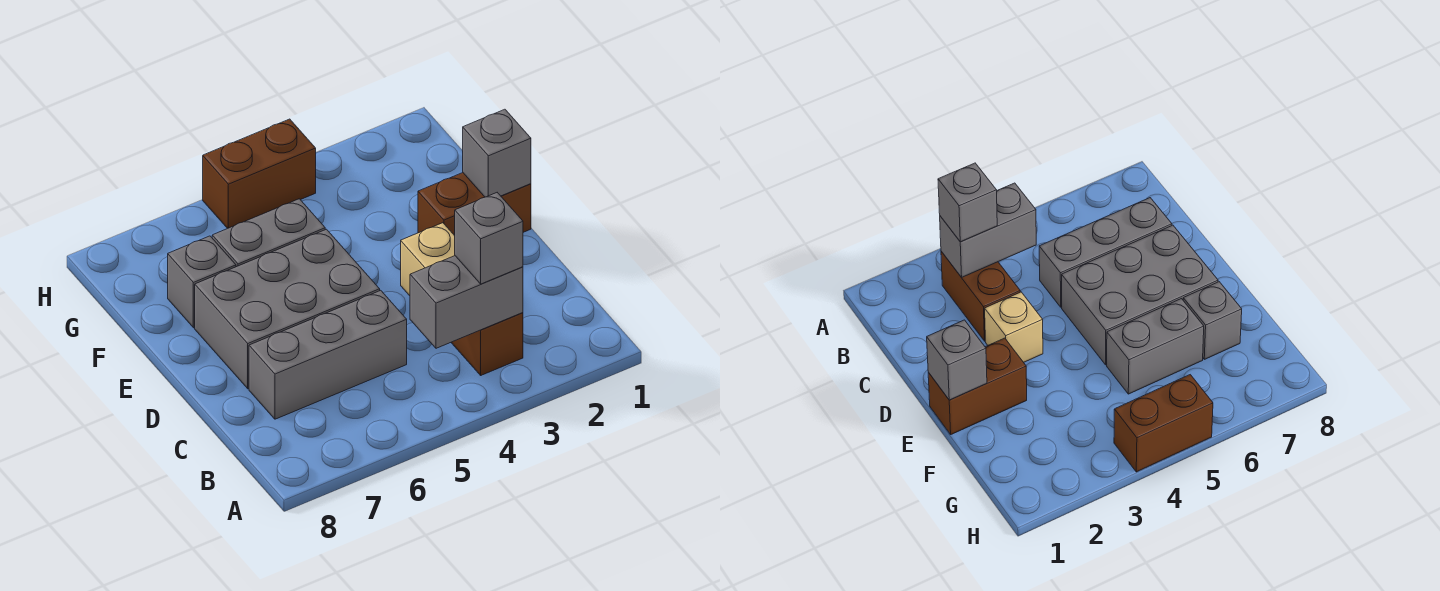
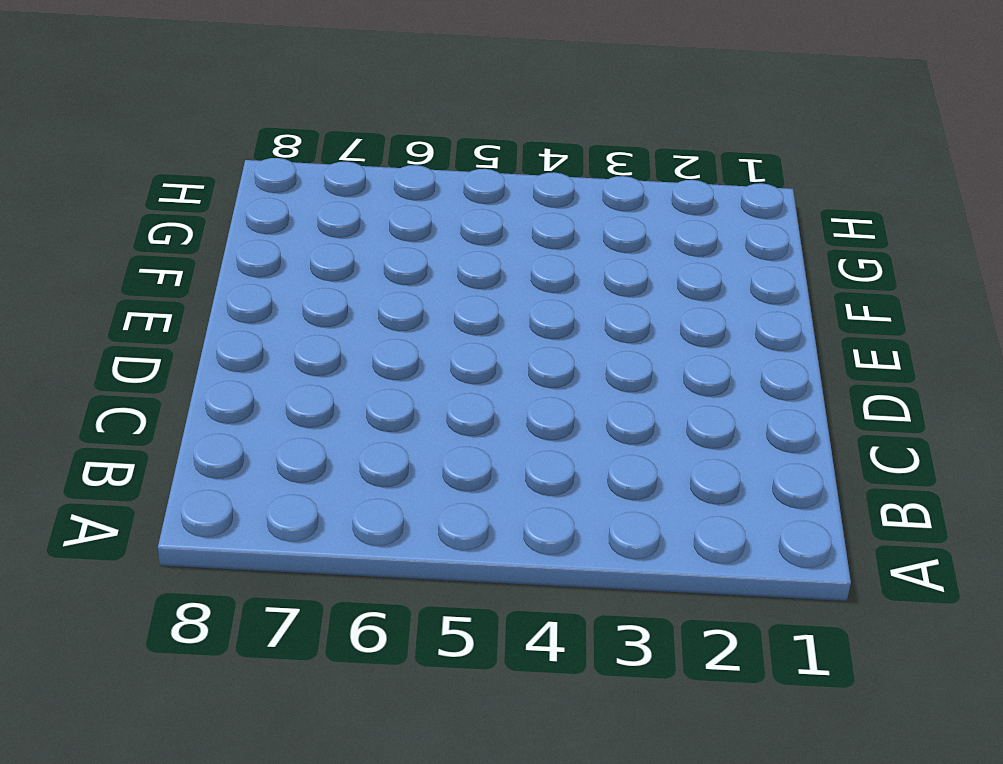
none -> brown 1x2 brick [451,313,523,375]
none -> grey 1x3 brick [249,290,407,419]

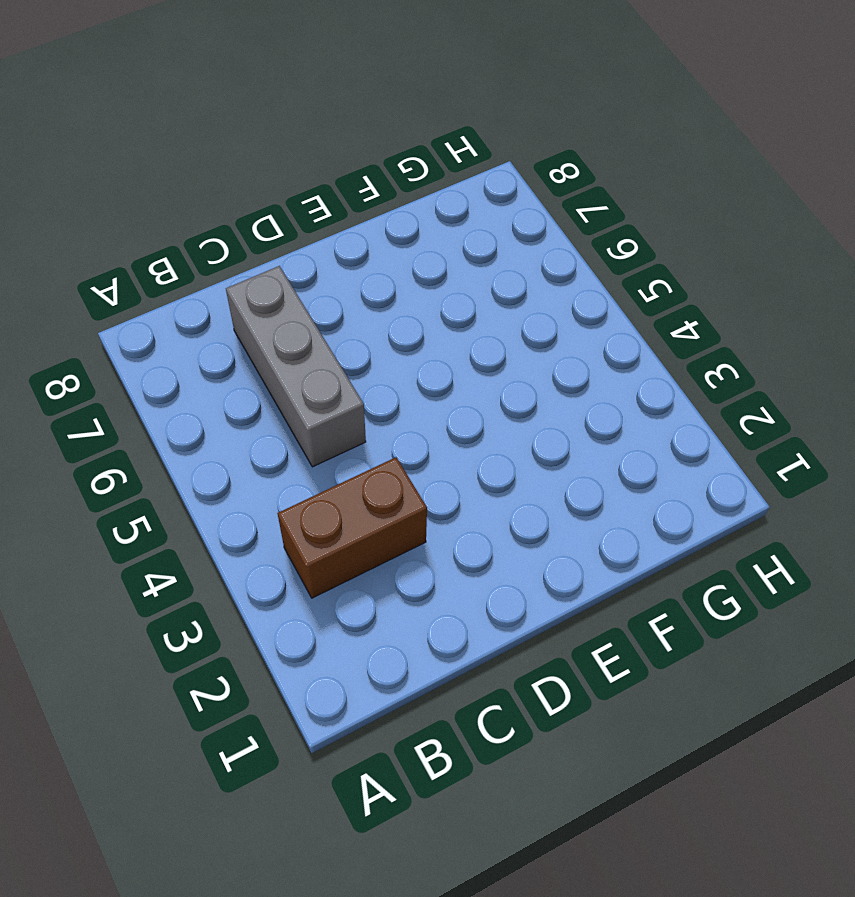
none -> tan 1x1 brick [401,223,455,296]
none -> grey 2x3 brick [195,229,380,389]

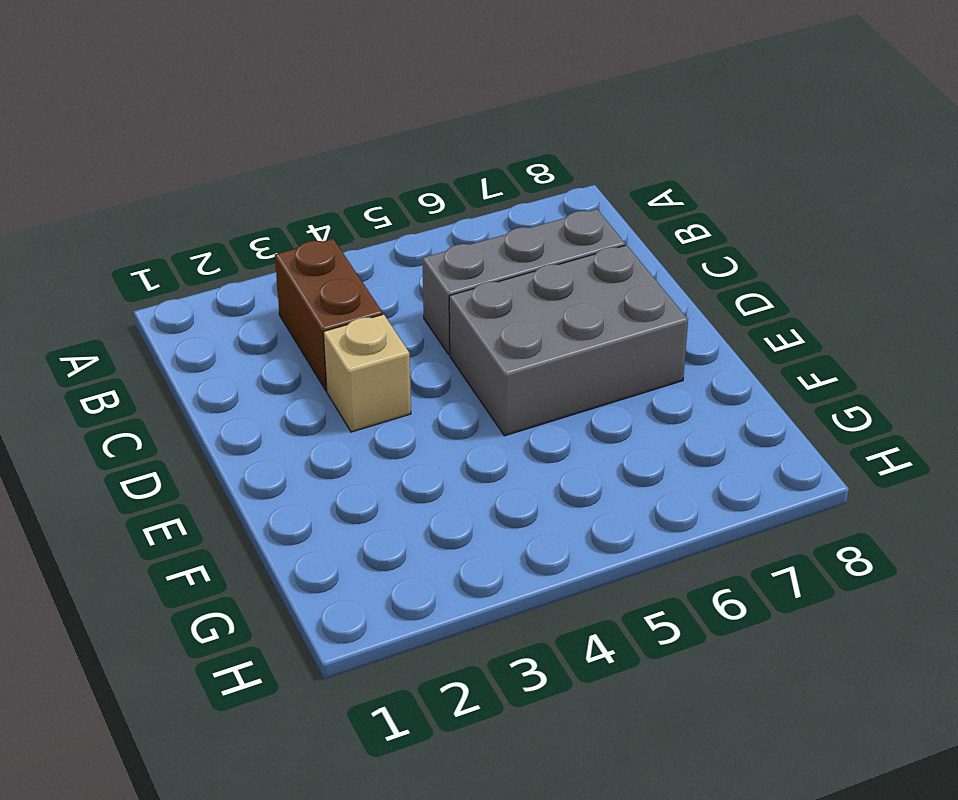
none -> brown 1x2 brick [418,173,531,236]
none -> grey 1x2 brick [212,199,325,267]

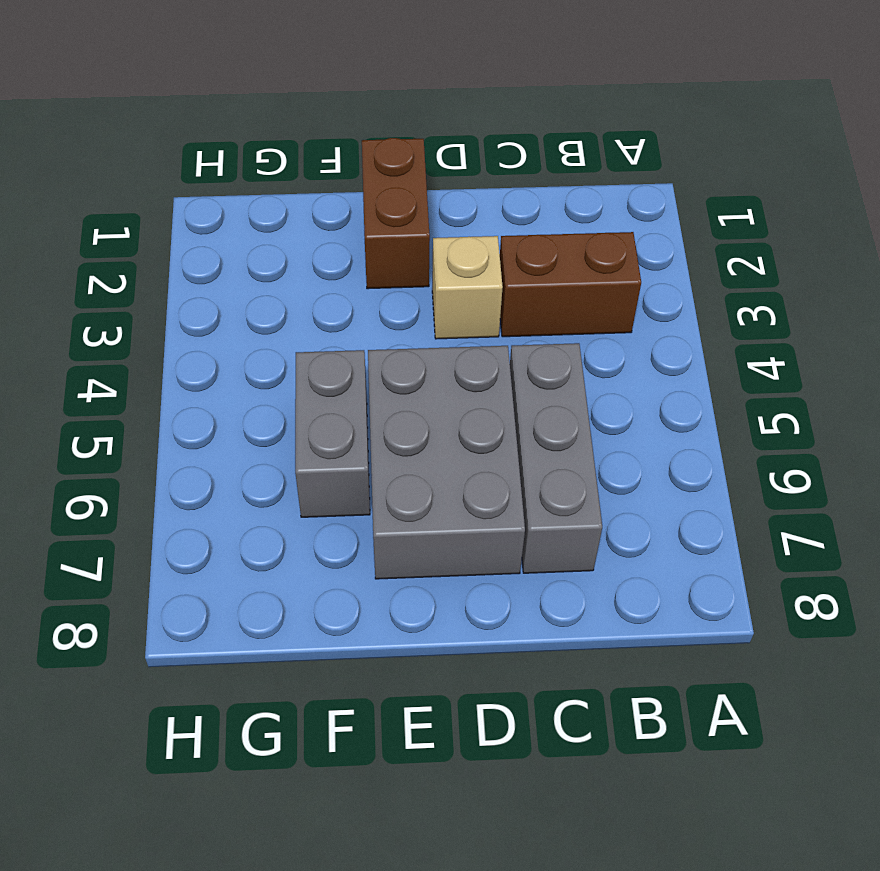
none -> grey 1x1 brick [168,236,236,328]
none -> brown 1x2 brick [203,119,316,228]

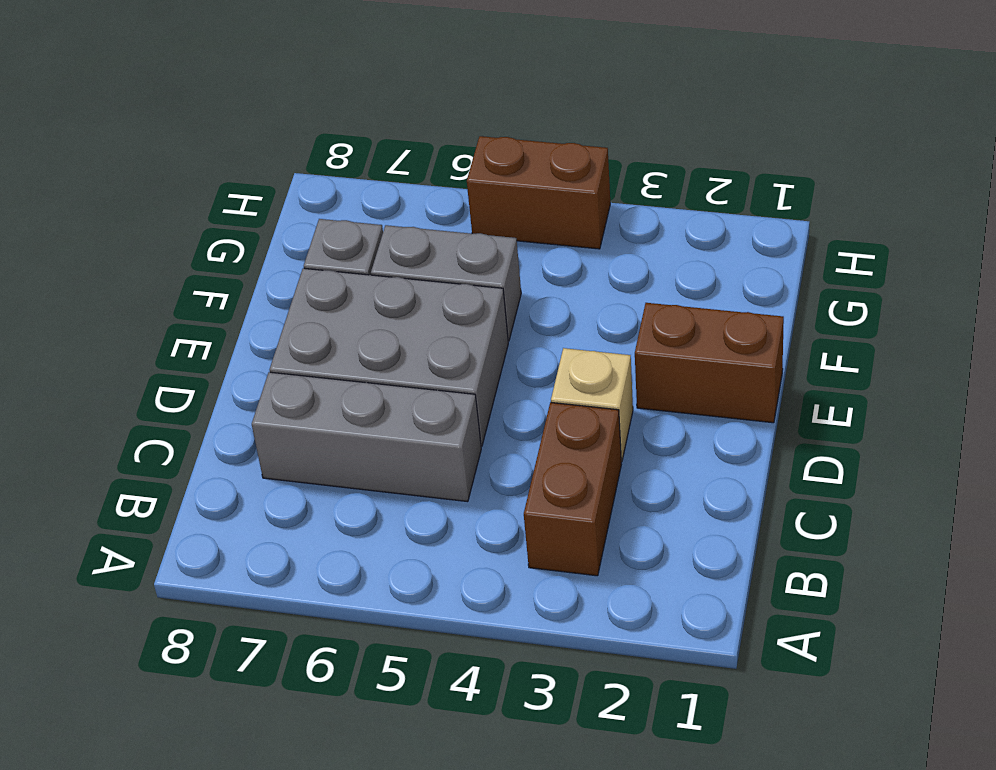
none -> grey 1x2 brick [410,256,523,348]
none -> grey 1x1 brick [463,109,531,197]

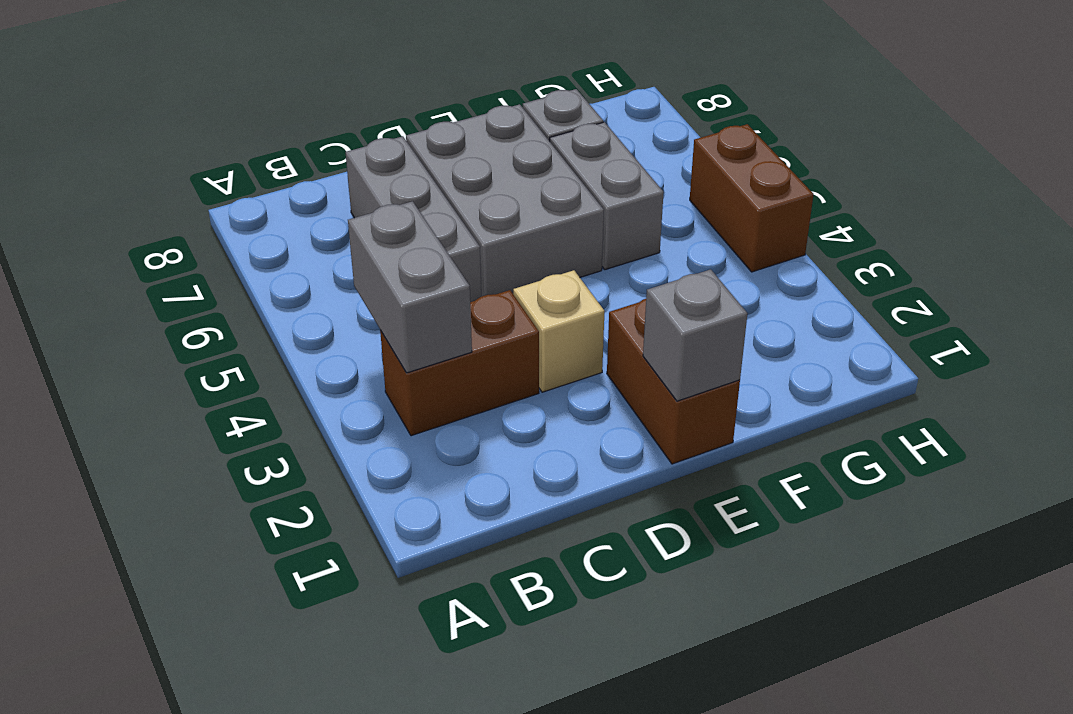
none -> grey 1x1 brick [455,193,523,284]

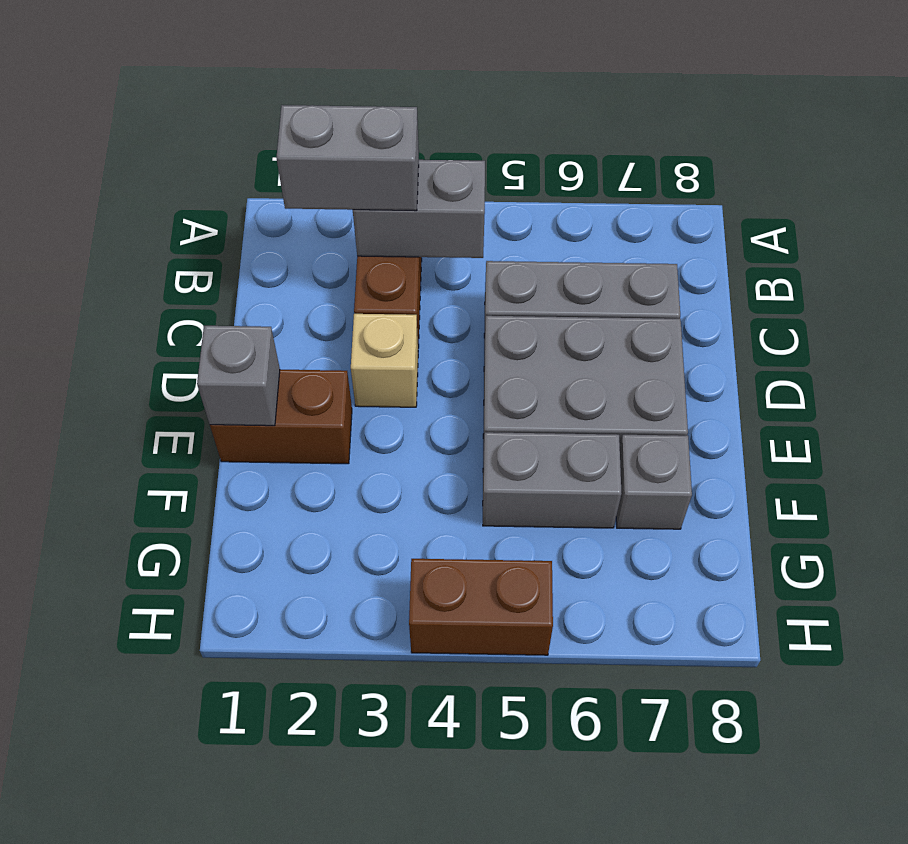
grey 1x2 brick [276,105,419,211] -> grey 1x1 brick [455,193,523,284]

